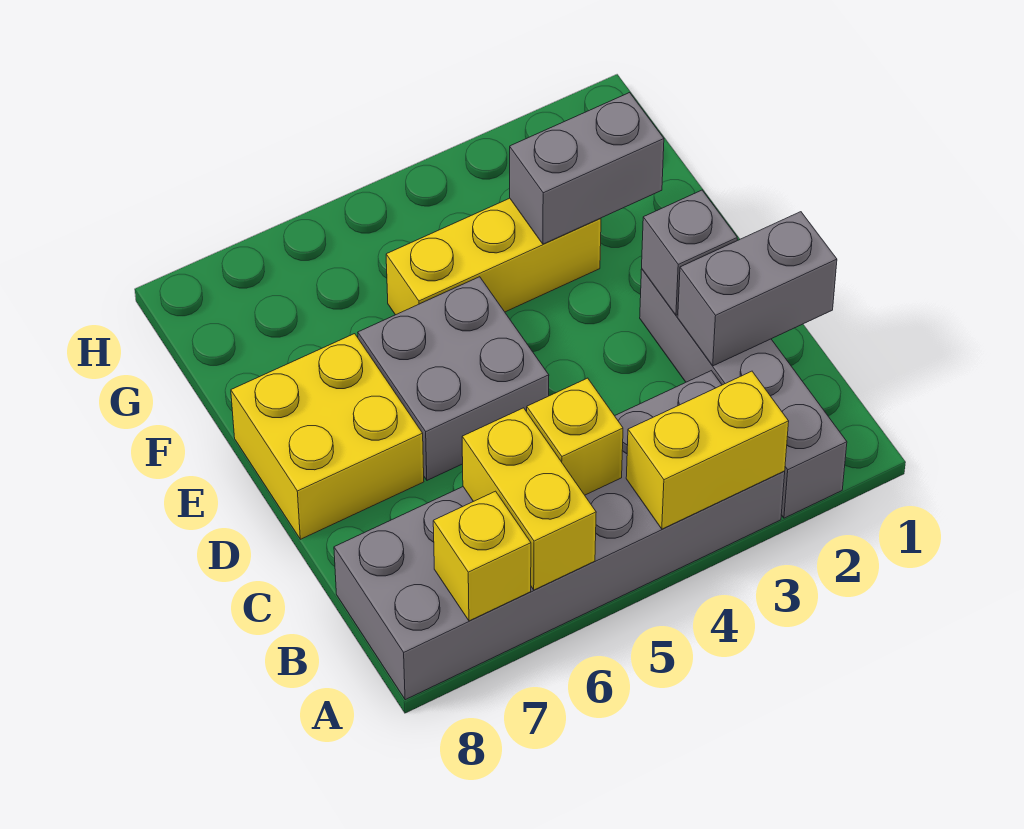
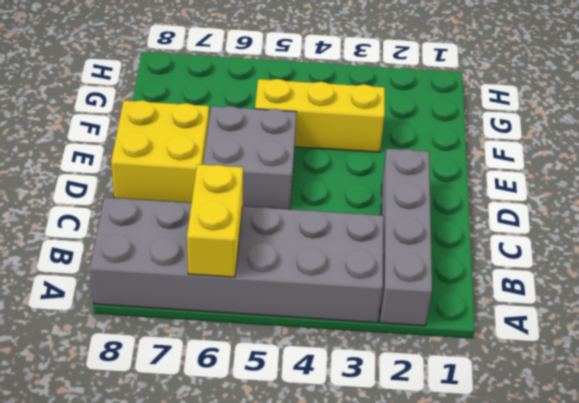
none -> yellow 1x2 brick [626,371,789,529]
none -> yellow 1x1 brick [433,491,531,621]
none -> yellow 1x1 brick [527,378,623,495]

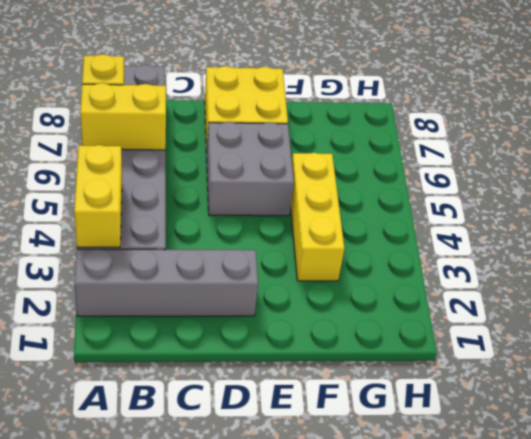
none -> yellow 1x1 brick [527,378,623,495]
none -> grey 1x2 brick [678,212,837,366]
none -> grey 1x1 brick [642,190,737,315]

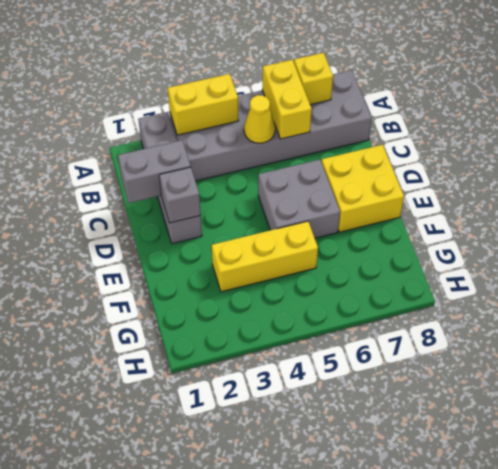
yellow 1x1 cone [244,95,275,143] -> yellow 1x1 brick [527,378,623,495]
none -> grey 1x2 brick [510,93,664,244]

